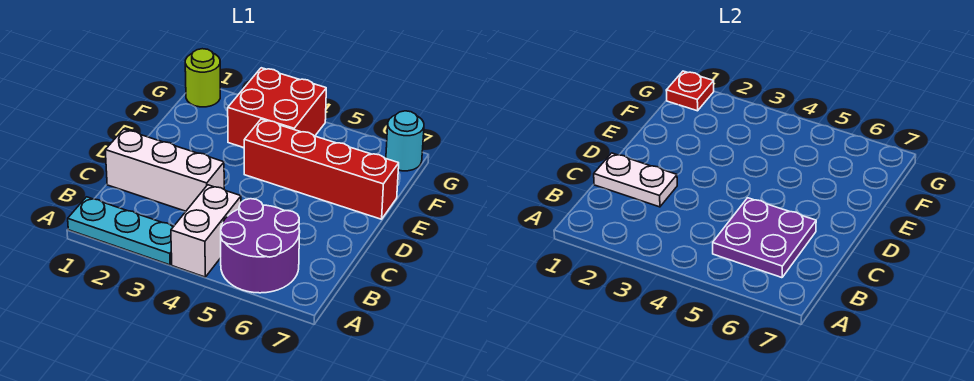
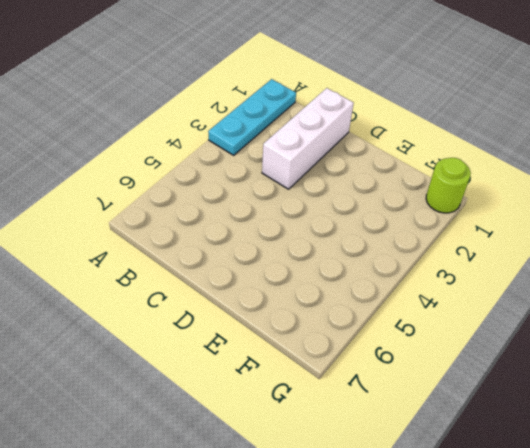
none -> white 1x2 brick [171,185,241,277]
none -> purple 2x2 round brick [221,199,300,293]

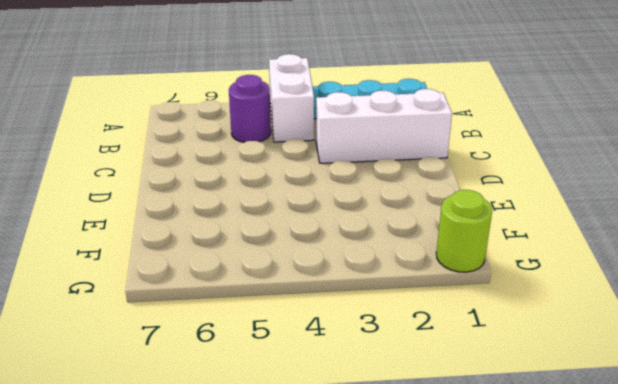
purple 1x1 round brick [229,75,271,142] -> purple 2x2 round brick [221,199,300,293]
none -> red 1x4 brick [244,119,399,219]
none -> red 2x2 brick [228,68,326,148]

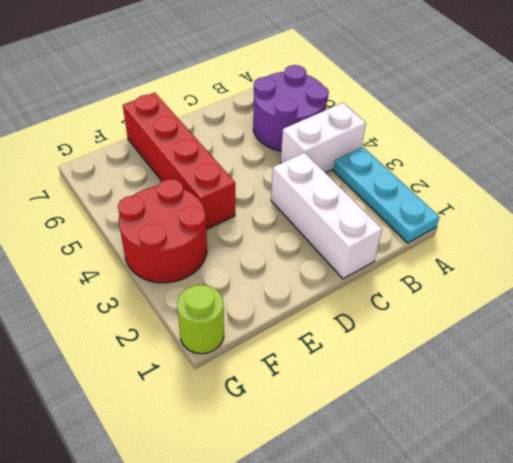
red 2x2 round brick [118,179,207,283] -> red 2x2 brick [228,68,326,148]
none -> cyan 1x1 round brick [386,111,424,171]
none -> purple 2x2 plate [713,198,816,278]

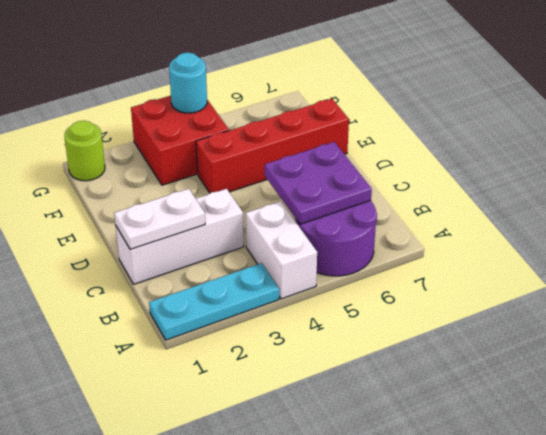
cyan 1x1 round brick [169,53,207,113] -> cyan 1x1 round brick moved to [386,111,424,171]
none -> red 1x1 plate [666,71,714,111]

